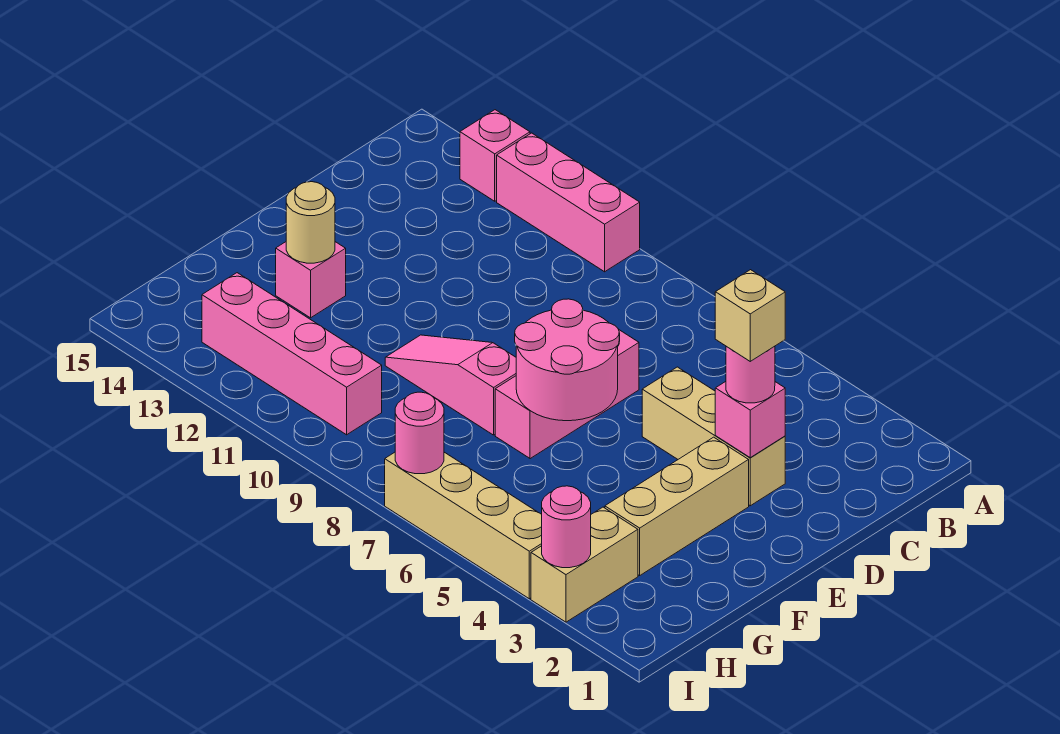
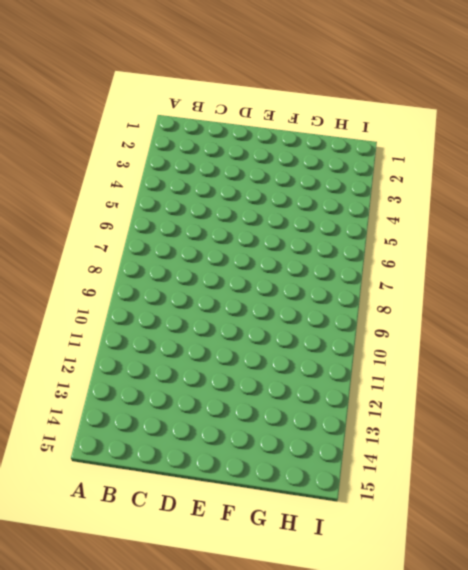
none -> pink 1x3 brick [497,133,640,272]
none -> pink 1x1 brick [460,110,530,201]
none -> tan 1x3 brick [642,367,785,506]

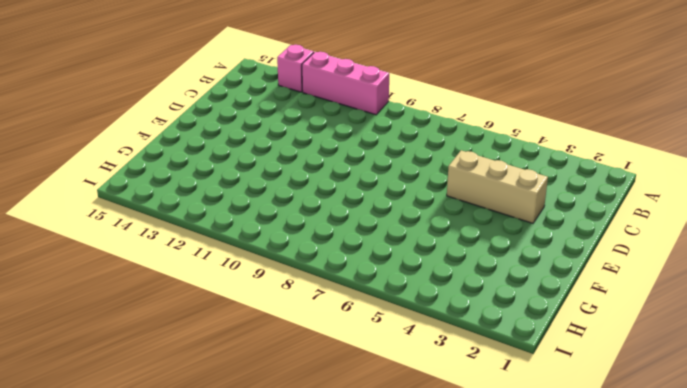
none -> pink 1x3 brick [495,330,639,459]
none -> tan 1x3 brick [605,437,749,575]
none -> pink 1x3 slope [385,335,516,435]

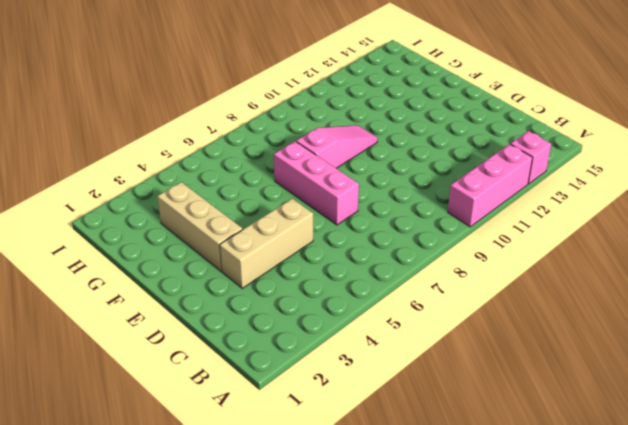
none -> pink 1x1 brick [276,242,346,318]
none -> tan 1x2 brick [531,507,638,622]
none -> pink 1x4 brick [202,273,382,435]

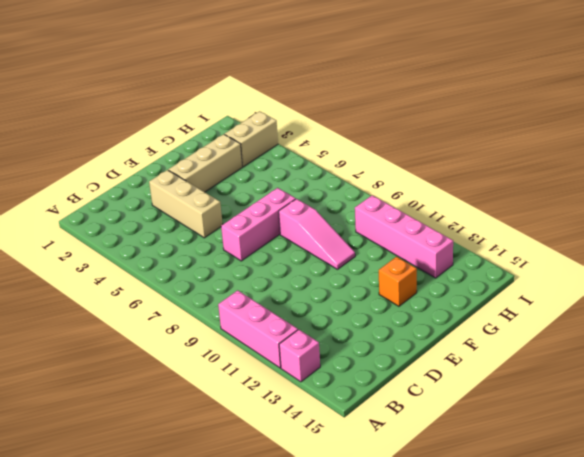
orange 1x1 brick [379,257,417,306] -> pink 1x1 brick [276,242,346,318]
none -> tan 1x4 brick [385,452,542,599]
none -> pink 1x1 brick [715,382,785,458]
none -> pink 2x2 round brick [515,299,619,421]

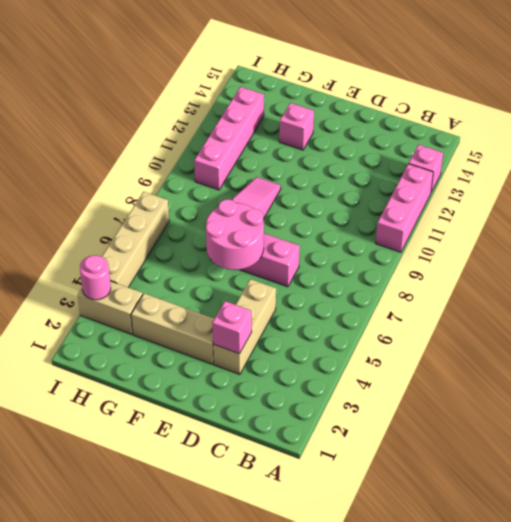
none -> tan 1x1 round brick [286,182,335,263]
none -> pink 1x1 round brick [395,392,444,474]
none -> pink 1x1 round brick [726,346,775,403]

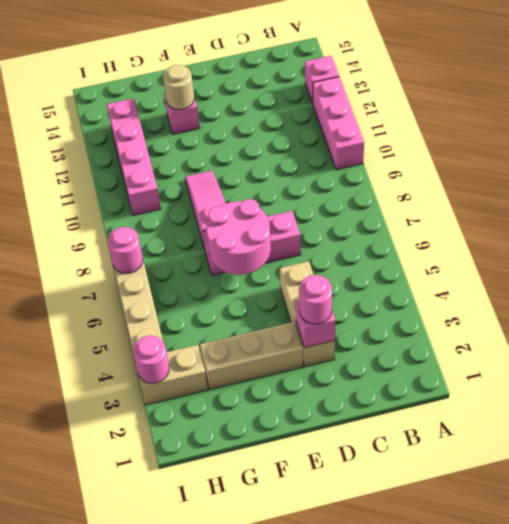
none -> tan 1x1 brick [715,270,785,361]

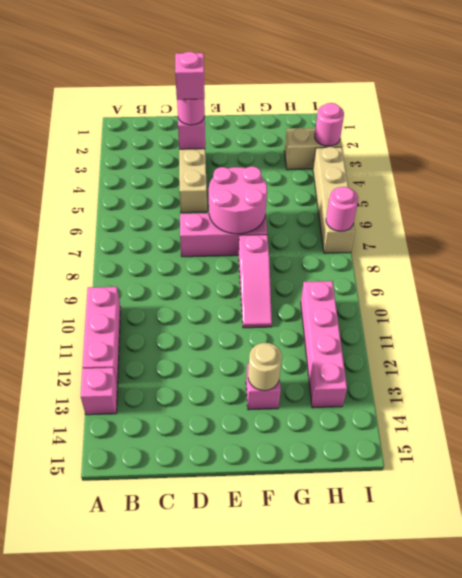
pink 1x1 brick [175,52,205,100] -> tan 1x1 brick [715,270,785,361]
none -> tan 1x3 brick [605,437,749,575]

